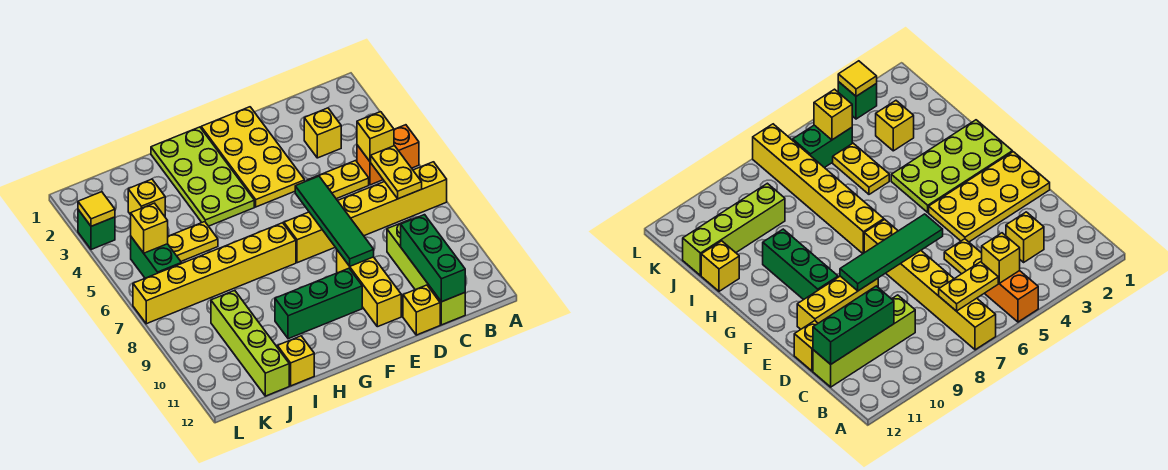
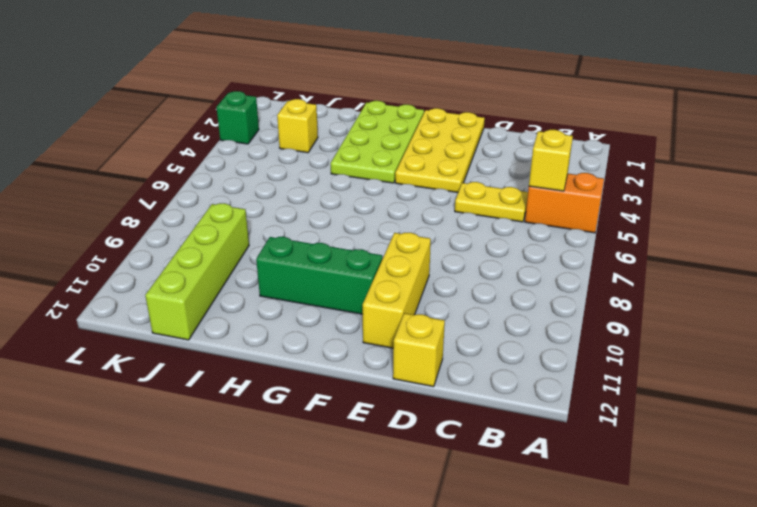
none -> yellow 1x6 brick [284,162,447,263]
none -> yellow 1x1 brick [304,108,341,158]
none -> lime 1x4 brick [387,219,465,325]

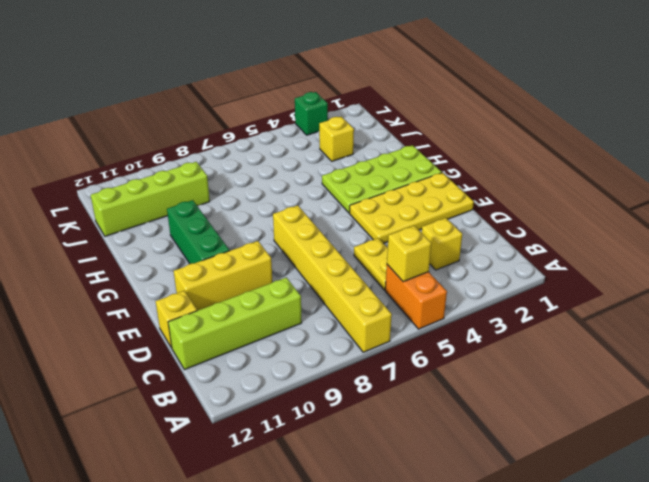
none -> yellow 1x6 brick [133,223,296,324]
none -> yellow 1x2 plate [168,222,218,261]
none -> yellow 1x1 brick [277,336,314,386]

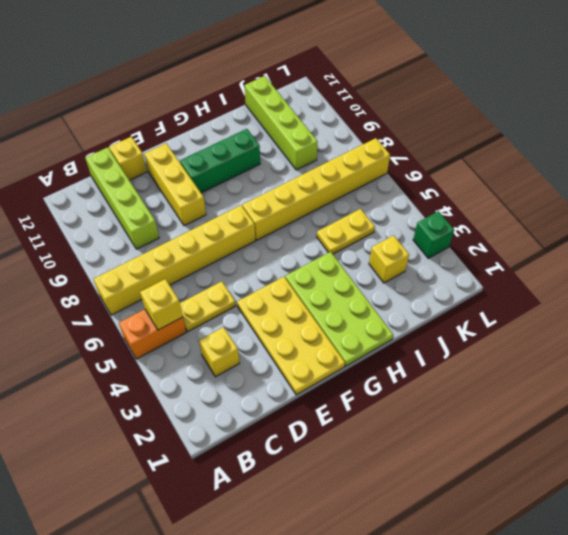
none -> yellow 1x1 brick [277,336,314,386]
none -> green 1x2 brick [131,237,181,278]
none -> yellow 1x2 plate [371,146,422,199]

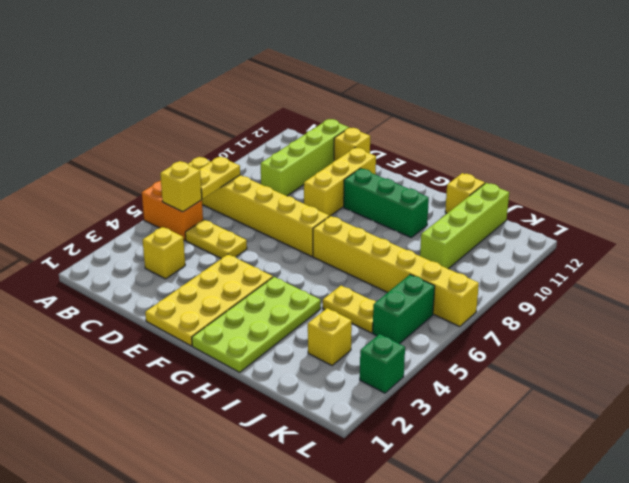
none -> green 1x3 brick [401,215,465,302]
none -> green 1x4 tile [295,176,374,266]
none -> yellow 1x1 brick [131,203,168,253]

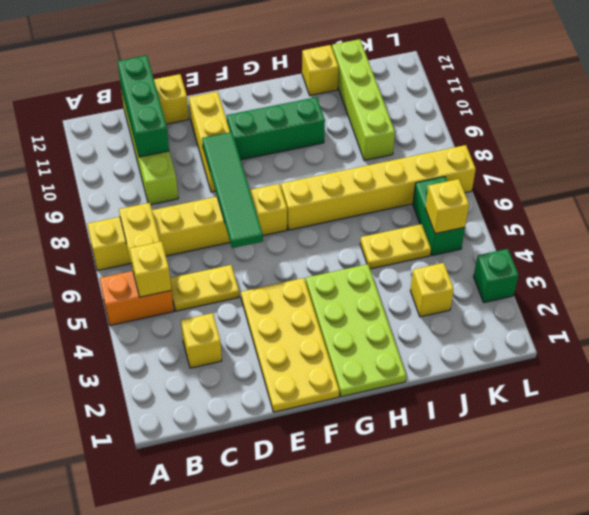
none -> yellow 1x1 tile [78,192,115,226]

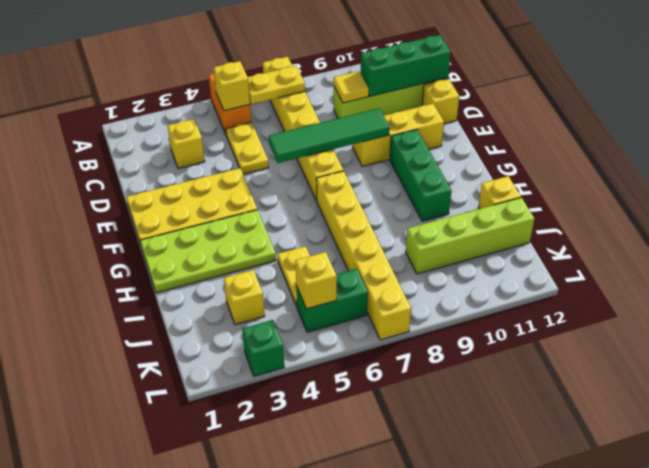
yellow 1x1 tile [334,71,369,103] -> yellow 1x1 tile moved to [78,192,115,226]

